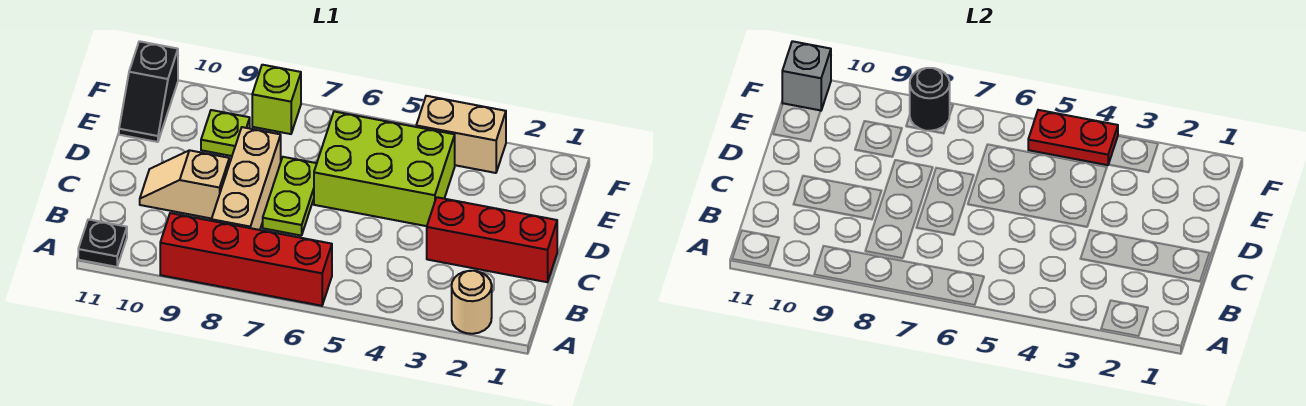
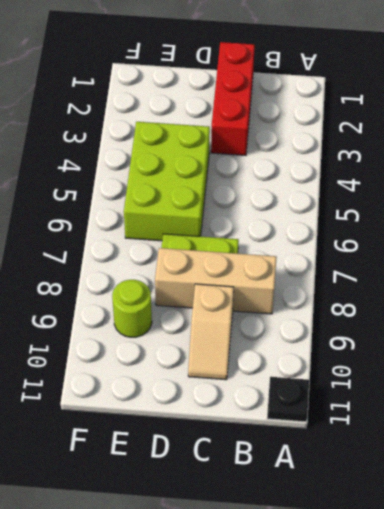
lime 1x1 round brick [112,280,152,337] -> lime 1x1 plate [201,110,250,156]
none -> tan 1x1 round brick [452,271,492,334]
none -> red 1x4 brick [160,213,332,306]
none -> black 1x2 slope [119,41,178,142]

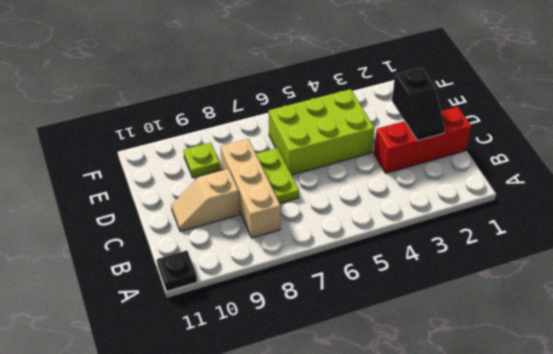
black 1x2 slope [392,68,445,141] -> black 1x2 slope moved to [119,41,178,142]
none -> tan 1x1 round brick [452,271,492,334]
none -> red 1x4 brick [160,213,332,306]
none -> tan 1x2 brick [416,96,506,173]

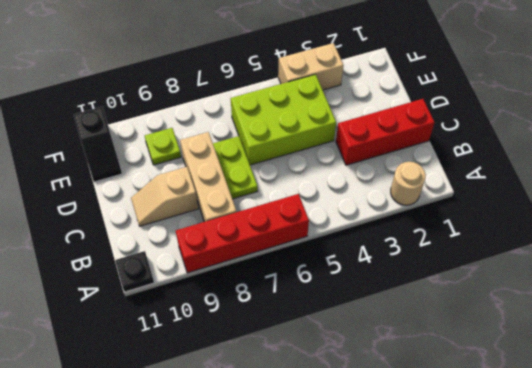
none -> lime 1x1 brick [252,65,301,134]
none -> red 1x2 plate [1028,110,1118,165]
none -> black 1x1 round brick [910,68,950,131]

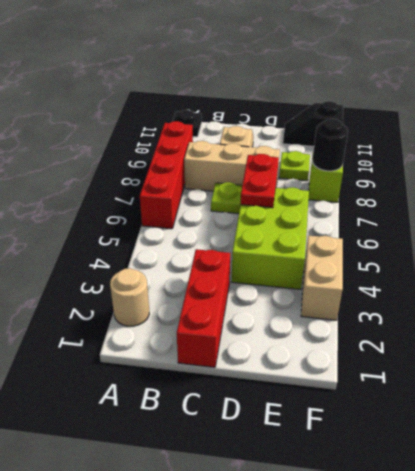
red 1x2 plate [241,154,279,208] -> red 1x2 plate moved to [1028,110,1118,165]
none -> grey 1x1 brick [782,41,831,110]

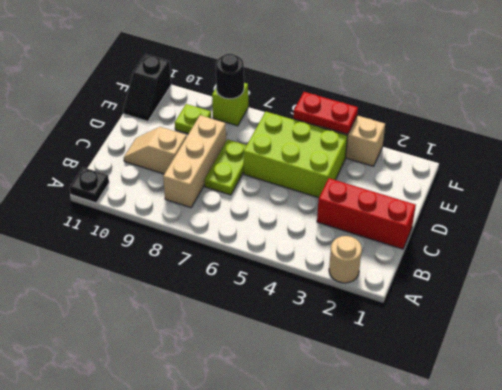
none -> red 1x4 brick [160,213,332,306]
none -> grey 1x1 brick [782,41,831,110]

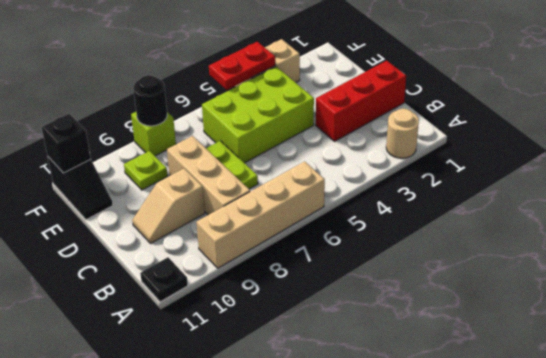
tan 1x4 brick [196,162,325,268] -> red 1x4 brick [160,213,332,306]
black 1x1 brick [42,114,91,173] -> grey 1x1 brick [782,41,831,110]

